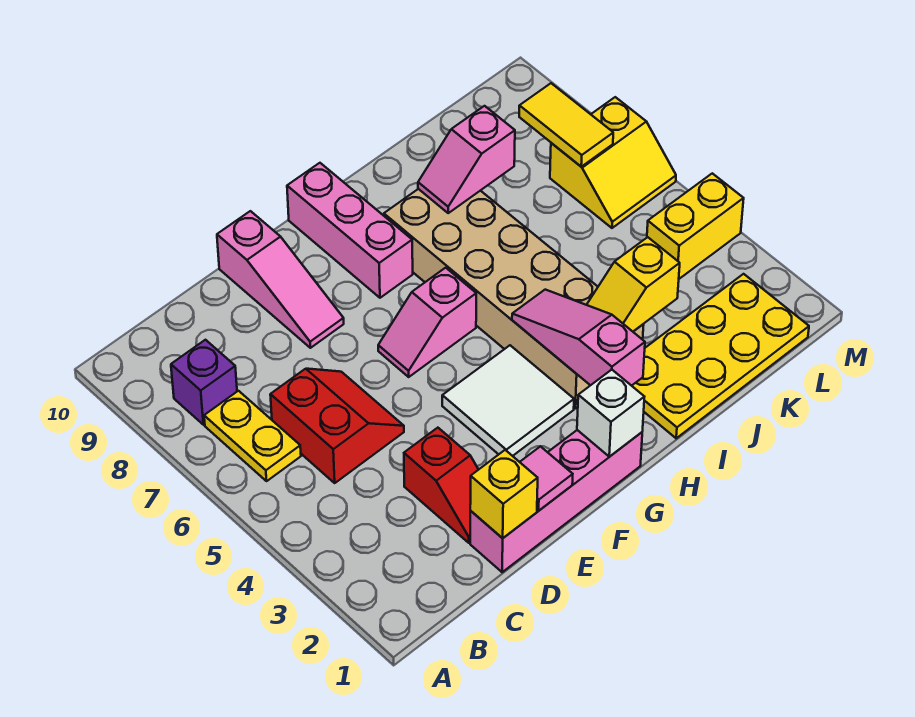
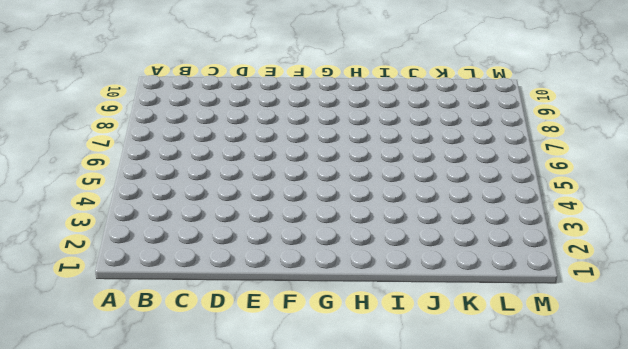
none -> yellow 1x2 plate [204,391,301,481]
none -> purple 1x1 brick [171,340,237,425]
none -> red 2x2 slope [270,369,404,483]

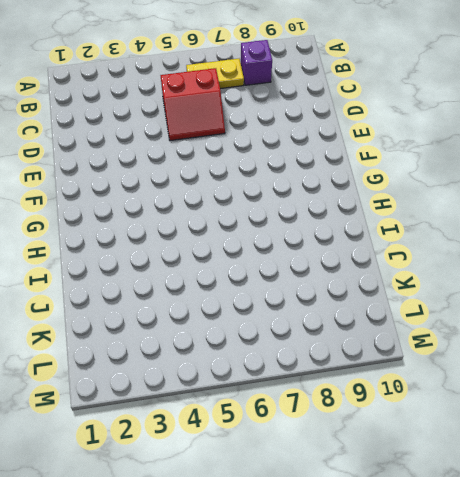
none -> pink 1x4 brick [470,430,642,572]
none -> red 1x2 slope [404,428,479,543]
none -> pink 1x3 slope [217,211,344,348]

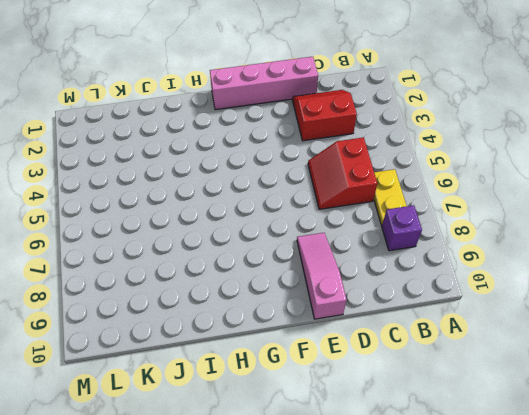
red 2x2 slope [292,90,357,141] -> red 1x2 slope [404,428,479,543]
none -> white 2x2 tile [442,345,574,456]
none -> pink 1x2 slope [378,268,476,377]
none -> pink 1x3 brick [287,163,413,298]

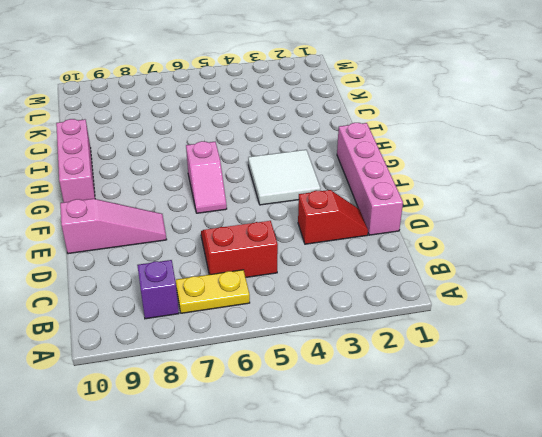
pink 1x3 brick [56,119,95,202] -> pink 1x3 brick turned to [287,163,413,298]
none -> tan 2x6 brick [384,189,644,408]
none -> yellow 2x4 plate [632,274,809,438]
none -> yellow 1x2 brick [647,173,744,279]

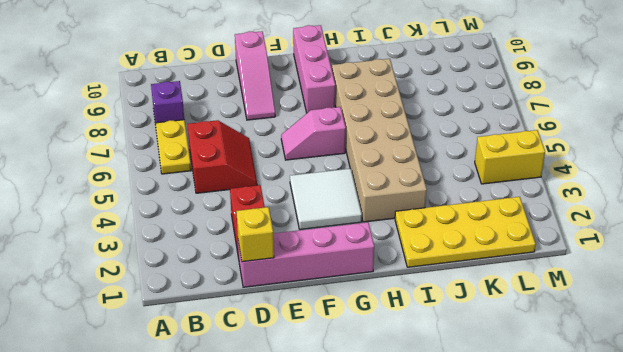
none -> yellow 2x2 slope [550,97,676,228]
none -> pink 1x1 tile [520,446,573,511]
none -> white 1x1 brick [577,370,644,457]

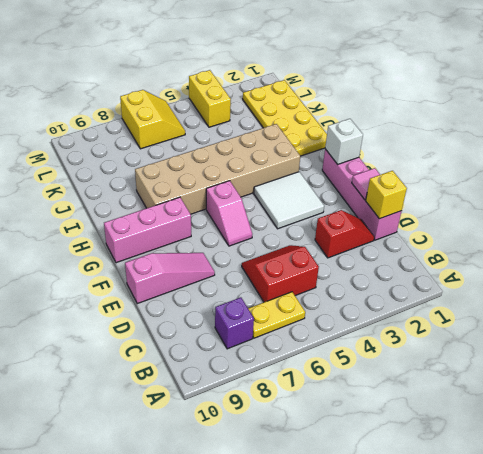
none -> pink 1x3 slope [512,290,645,386]
none -> yellow 1x2 slope [587,237,680,331]
none -> pink 1x2 slope [418,106,515,213]

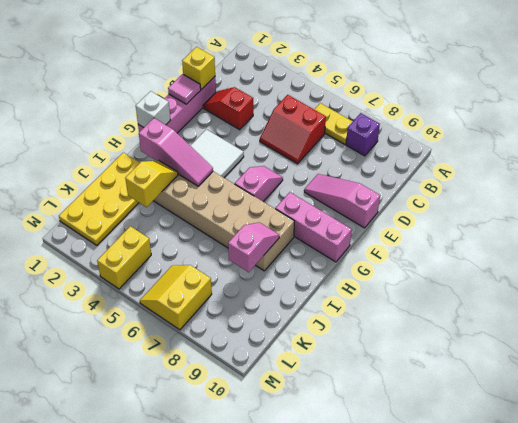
none -> yellow 1x2 tile [519,83,613,167]

